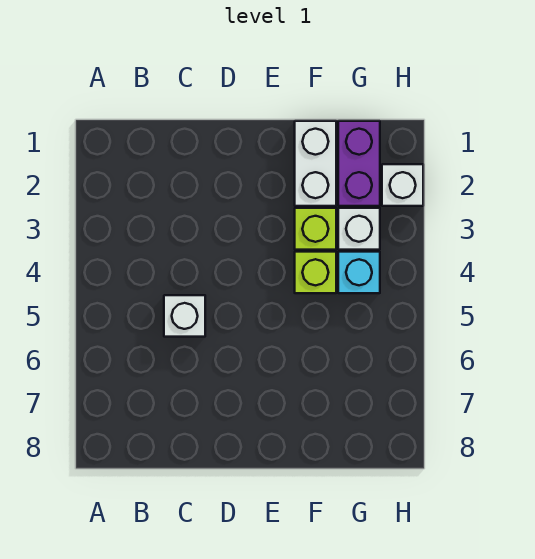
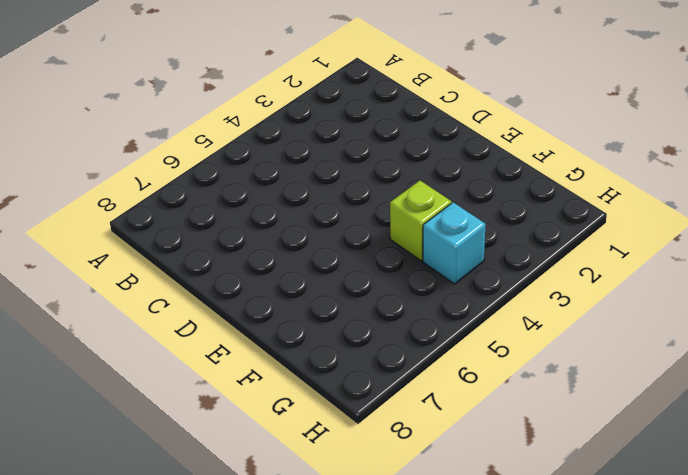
none -> white 1x1 brick [164,295,205,337]
none -> white 1x2 brick [295,121,336,206]

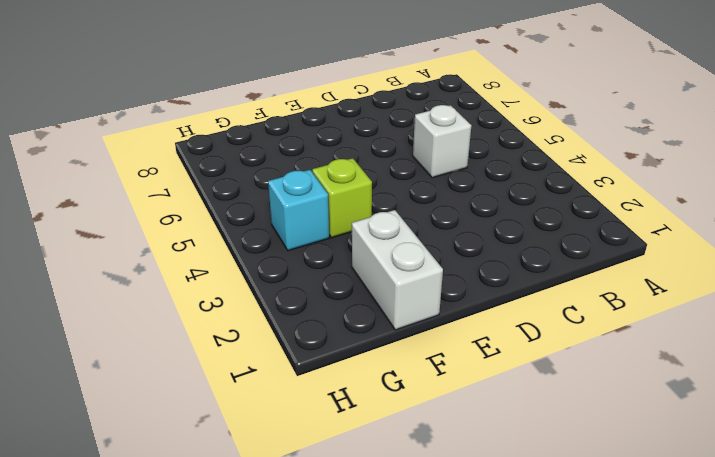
none -> lime 1x1 brick [295,208,336,250]
none -> purple 1x2 brick [338,121,380,206]

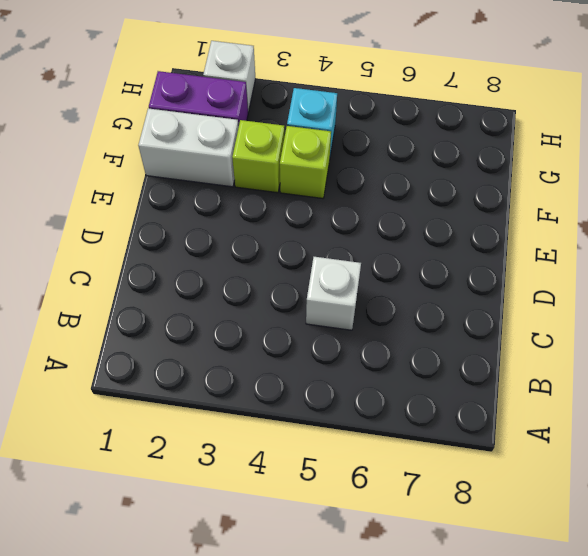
none -> white 1x1 brick [338,208,380,250]

